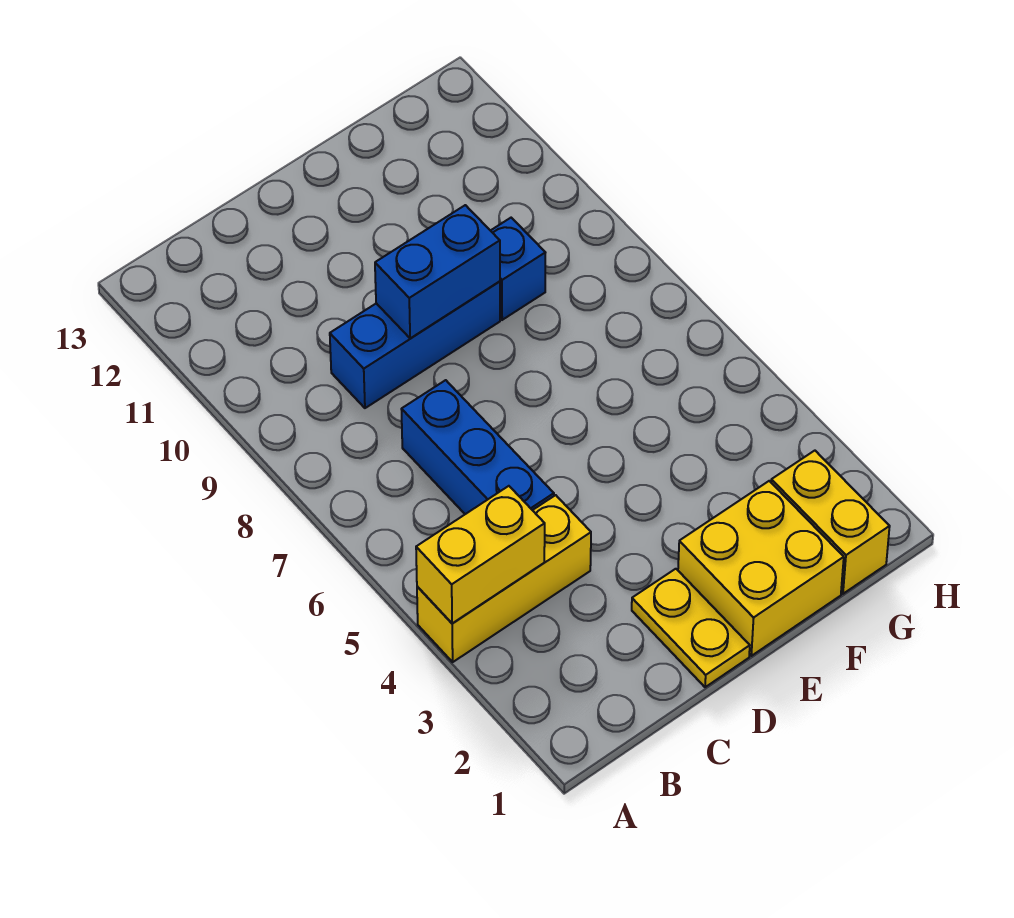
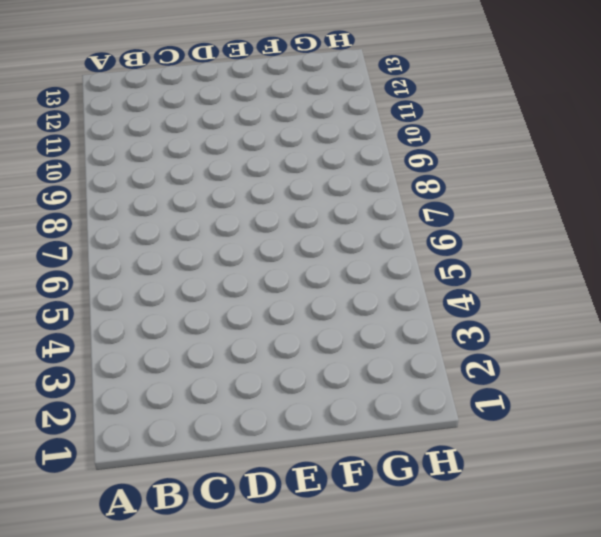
none -> yellow 1x3 brick [417,495,591,662]
none -> blue 1x3 brick [401,380,554,514]

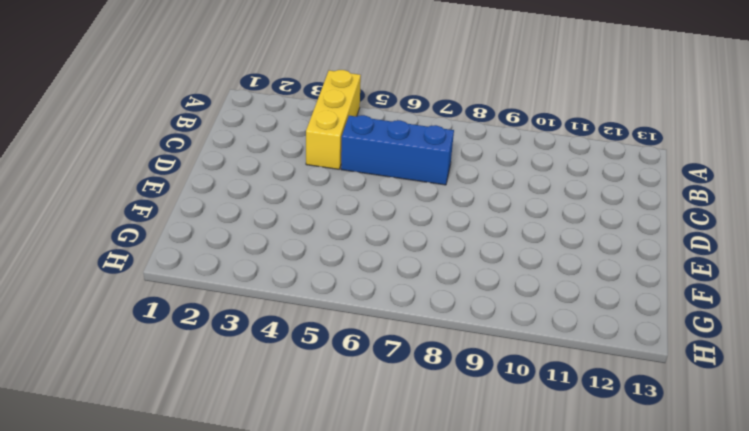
none -> blue 1x3 brick [330,282,500,408]
none -> yellow 1x2 plate [632,569,750,687]

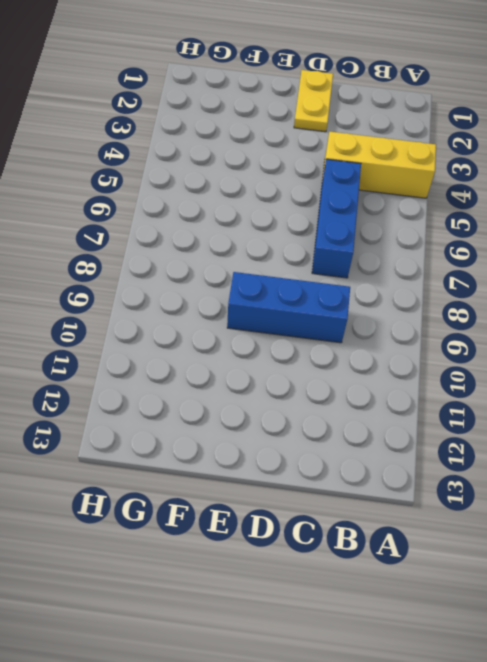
none -> yellow 2x2 brick [678,481,844,656]
none -> blue 1x1 brick [491,218,545,320]

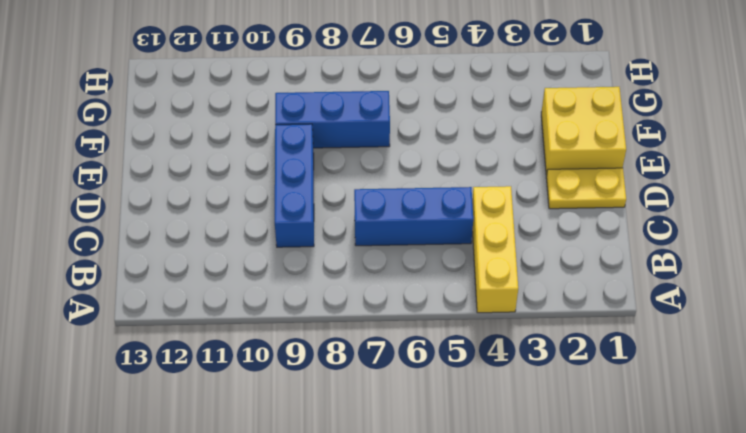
blue 1x3 brick [275,91,390,148] -> blue 1x1 brick [491,218,545,320]
none -> yellow 1x2 brick [771,451,890,594]
none -> yellow 1x2 brick [416,486,545,623]

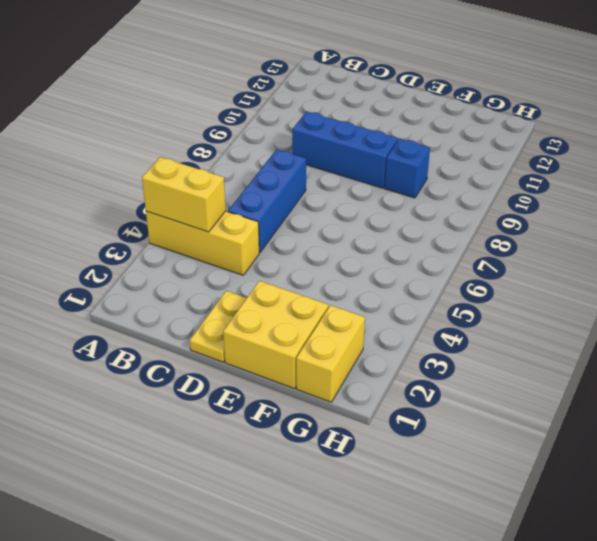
none -> blue 1x2 brick [375,205,500,338]

